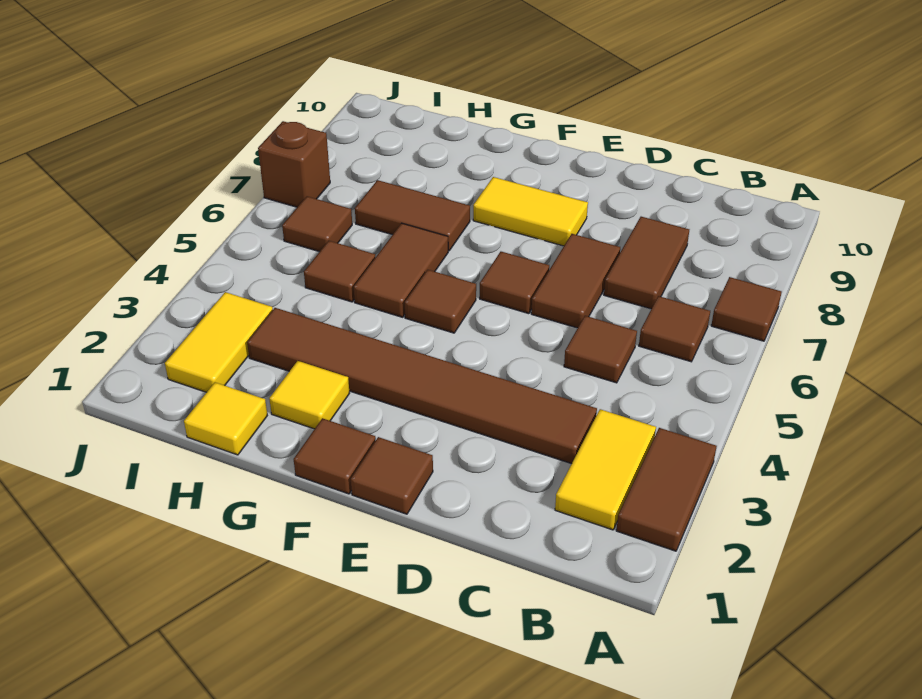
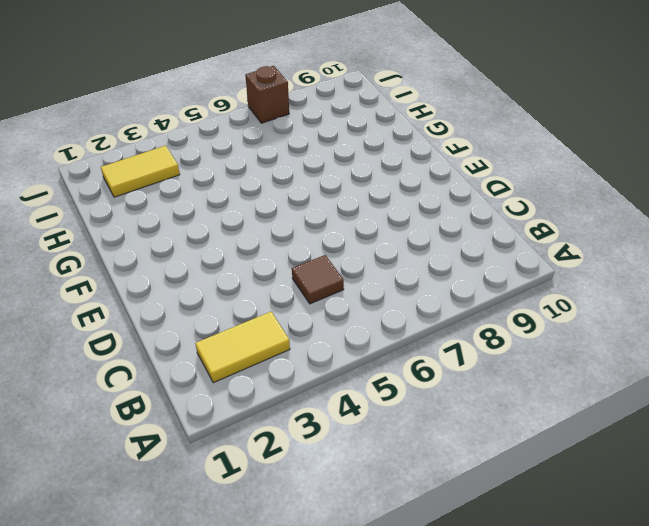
none -> brown 1x2 tile [616,428,717,551]
none -> brown 1x1 tile [711,277,781,341]
none -> brown 1x1 tile [639,296,710,362]

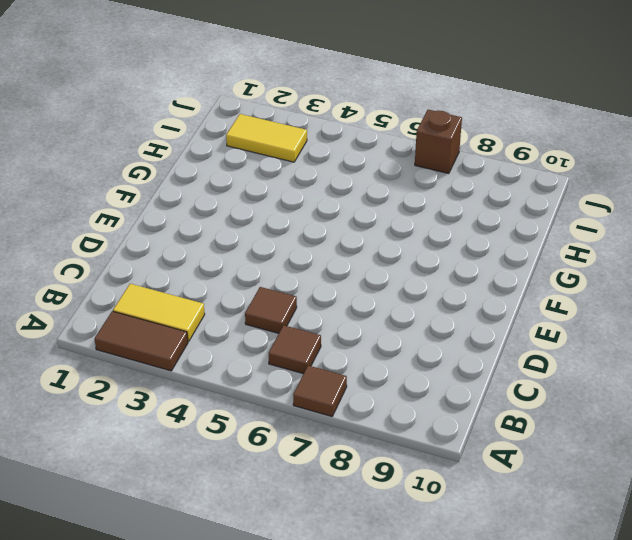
none -> brown 1x6 tile [247,308,597,464]
none -> brown 1x2 tile [604,217,689,309]
none -> brown 1x2 tile [531,234,620,328]

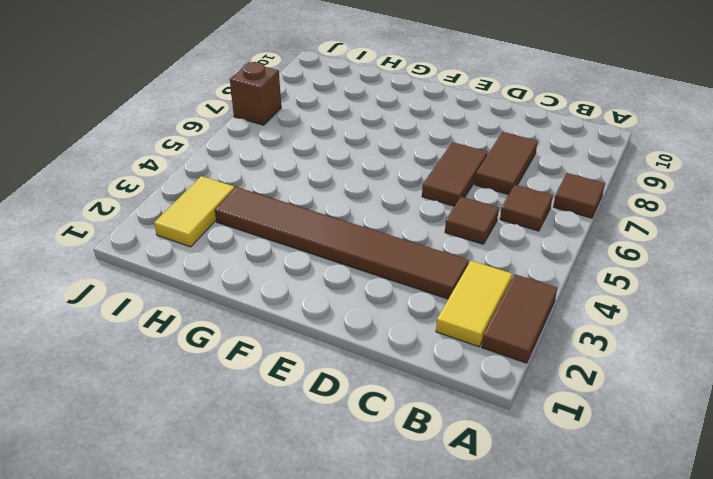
none -> brown 1x1 tile [351,437,433,514]
none -> brown 1x1 tile [480,252,549,314]
none -> yellow 1x2 tile [473,177,588,246]

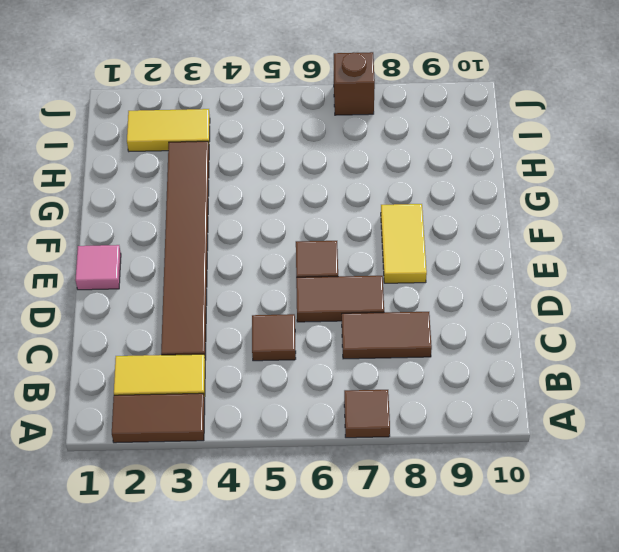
pink 1x1 tile [75,245,121,290] -> brown 1x1 tile [351,437,433,514]
none -> brown 1x1 tile [639,296,710,362]
none -> brown 1x1 tile [294,418,376,494]
none -> brown 1x1 tile [405,270,476,333]

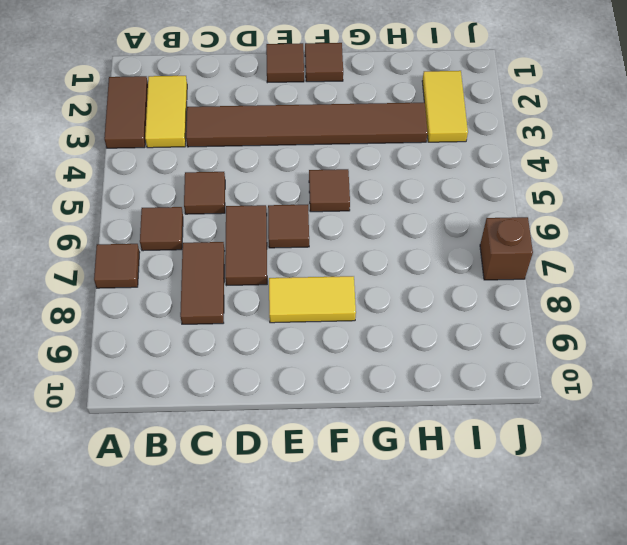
none -> yellow 1x1 tile [269,361,350,429]
none -> brown 1x2 tile [354,223,448,317]
none -> brown 1x2 tile [355,180,470,251]

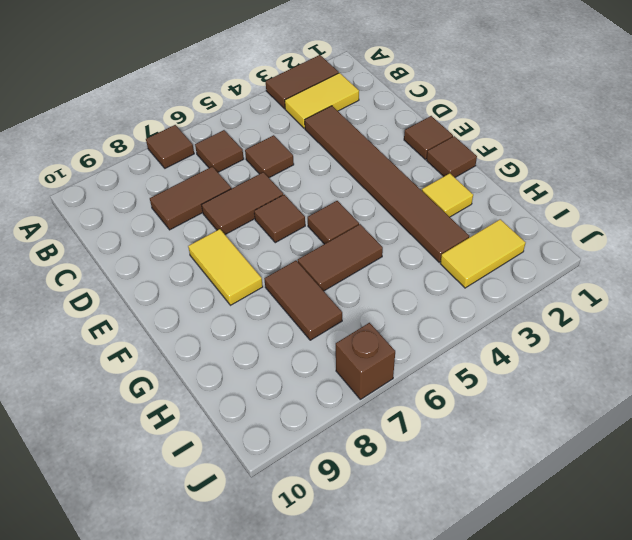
none -> yellow 1x1 tile [184,382,267,455]
none -> brown 1x1 tile [304,241,375,302]
none -> brown 1x1 tile [282,196,352,252]

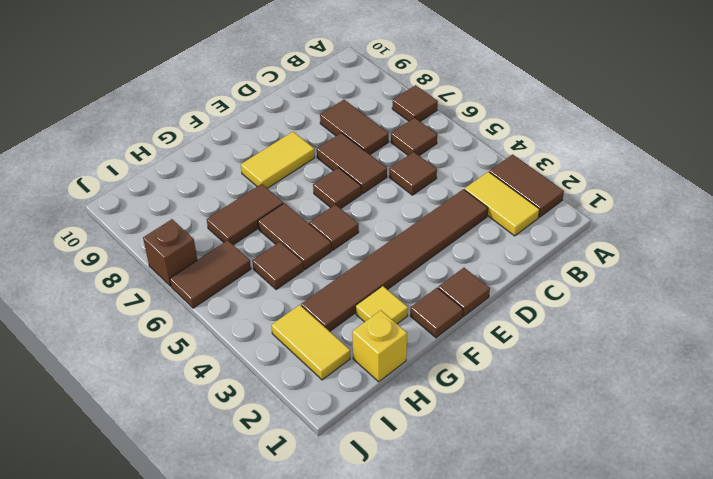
yellow 1x1 brick [352,310,407,382] -> yellow 1x1 tile [184,382,267,455]
brown 1x2 tile [170,240,251,308] -> brown 1x1 tile [282,196,352,252]

